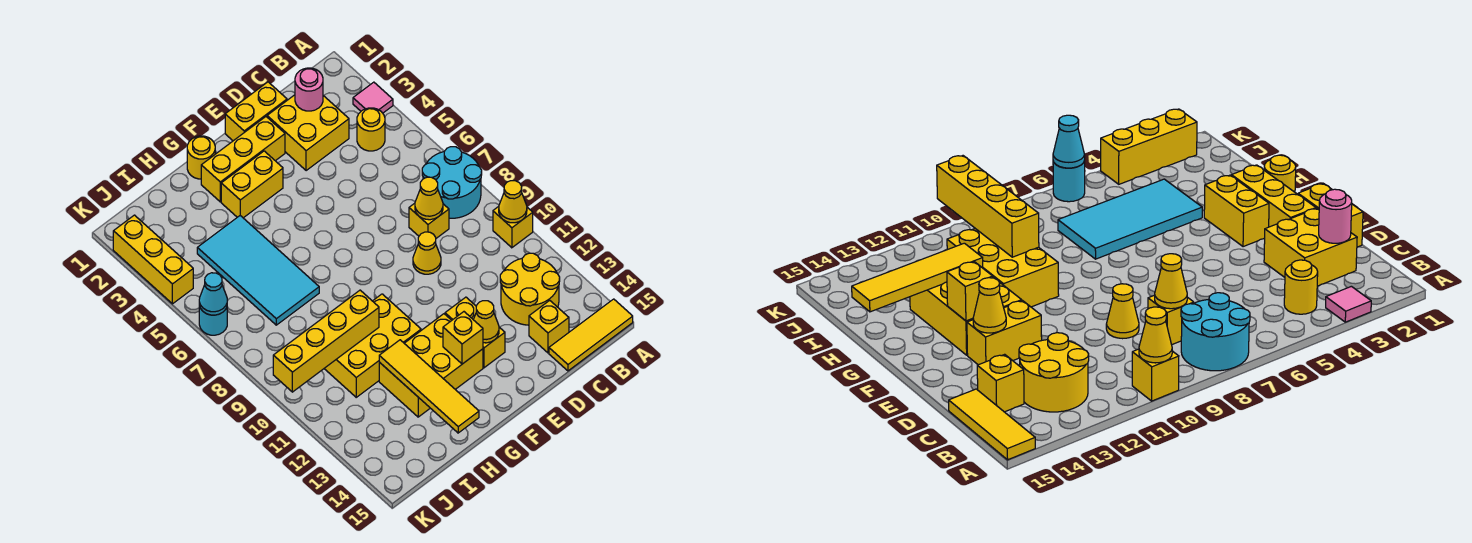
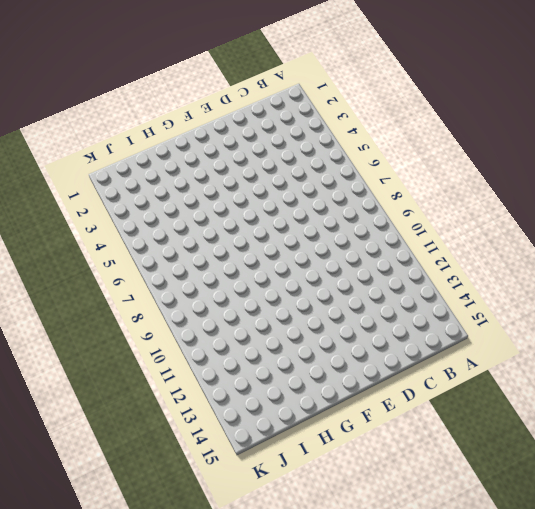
none -> pink 1x1 tile [353,82,393,113]
none -> cyan 2x2 round brick [422,147,482,218]
none -> yellow 1x1 brick [493,206,533,248]

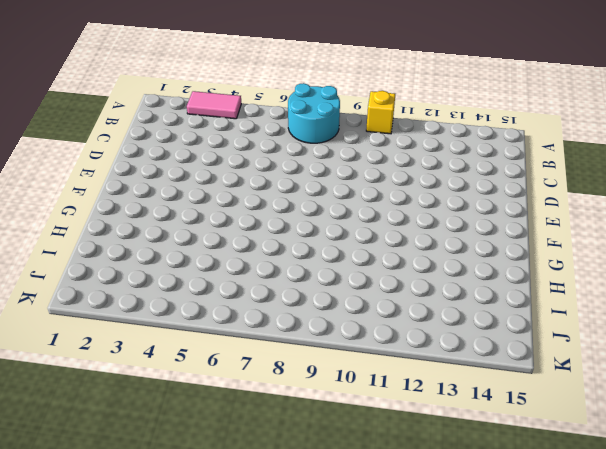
pink 1x2 tile [187,91,241,119] -> pink 1x1 tile [353,82,393,113]
none -> yellow 1x3 tile [549,299,633,371]
none -> yellow 1x1 round brick [357,108,385,151]
none -> yellow 2x2 round brick [500,253,560,325]

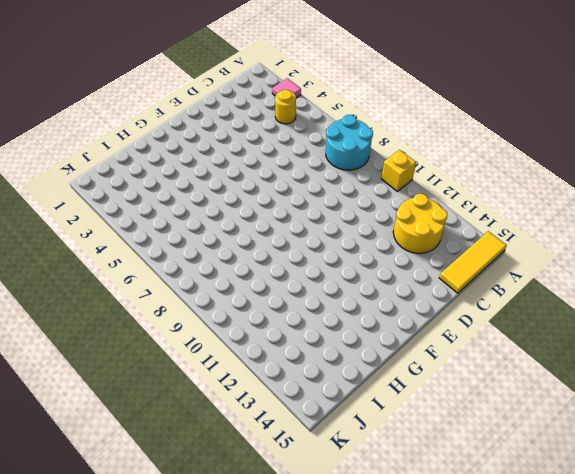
none -> yellow 2x2 brick [267,95,349,171]
none -> yellow 1x1 brick [409,203,449,238]
none -> yellow 1x1 brick [529,300,569,353]

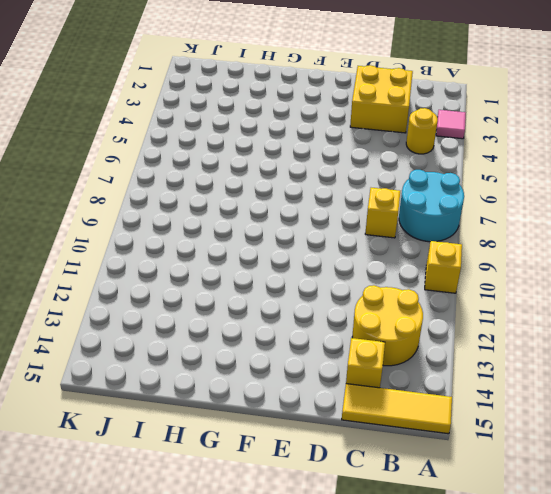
none -> yellow 1x2 brick [225,82,287,141]
none -> yellow 1x1 cone [413,232,441,274]
none -> yellow 1x3 brick [201,117,285,202]

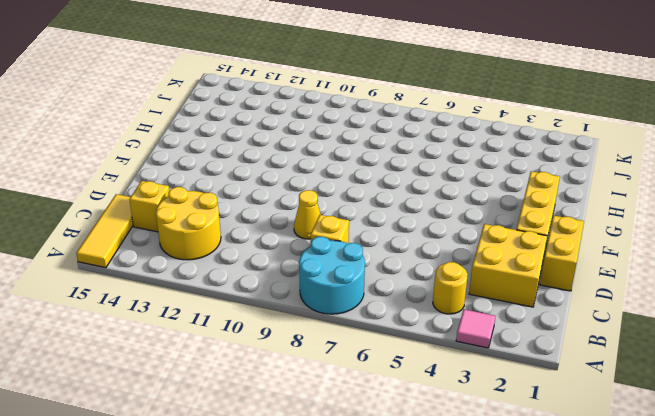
none -> yellow 1x1 brick [493,206,533,248]
none -> yellow 1x2 brick [445,297,505,368]
none -> yellow 1x2 brick [221,151,283,218]

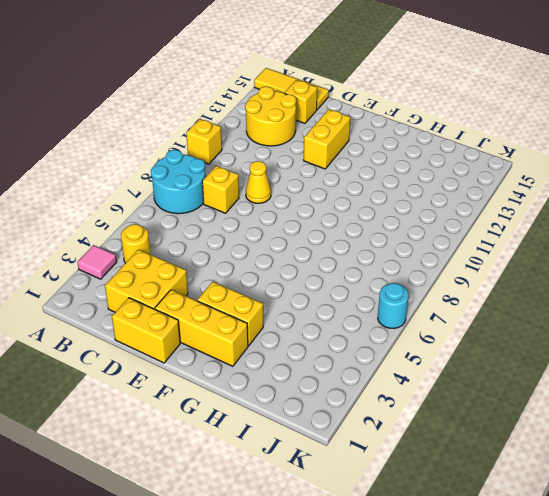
none -> yellow 2x3 brick [379,314,483,417]
none -> yellow 1x1 round brick [187,136,215,179]
none -> yellow 2x3 brick [324,294,421,397]

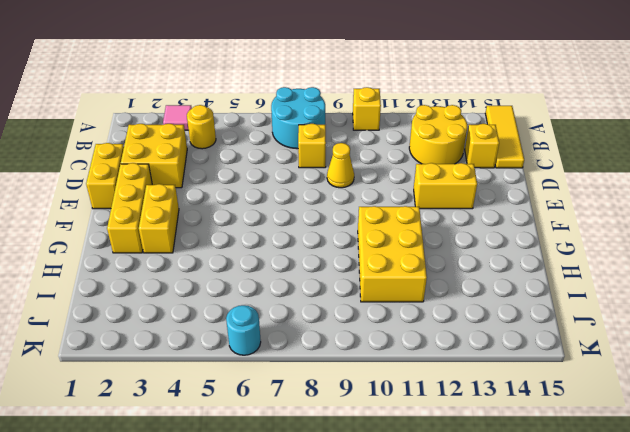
none -> yellow 2x3 brick [379,314,483,417]
none -> yellow 1x1 round brick [187,136,215,179]
none -> cyan 2x4 tile [197,216,319,325]

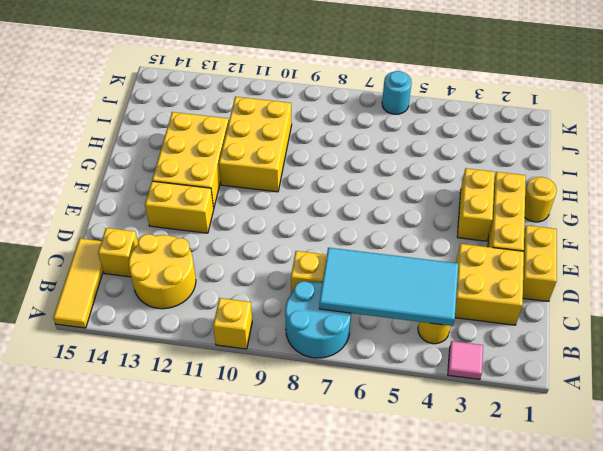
cyan 2x4 tile [319,248,458,326] -> cyan 2x4 tile moved to [197,216,319,325]
none -> yellow 1x1 cone [413,232,441,274]
none -> yellow 1x3 brick [113,215,193,304]
none -> yellow 1x1 cone [499,181,527,223]

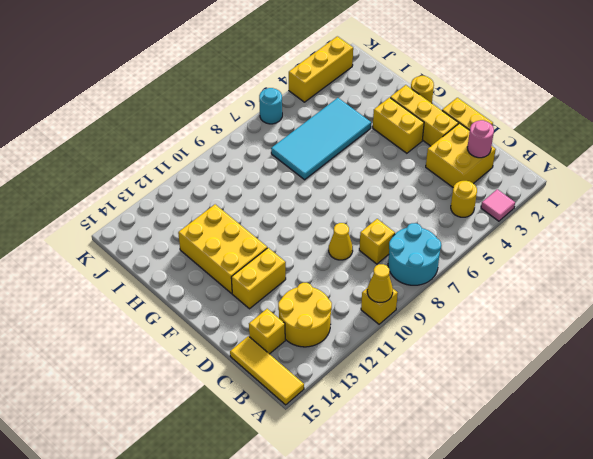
none -> yellow 2x3 brick [324,294,421,397]
none -> yellow 1x1 cone [415,177,443,220]
none -> yellow 1x1 cone [474,301,499,343]

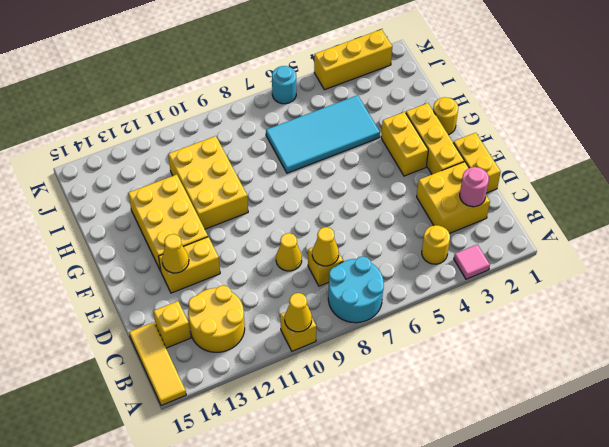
none -> yellow 1x1 brick [443,312,483,364]
none -> yellow 1x4 brick [273,290,379,392]
none -> yellow 1x4 tile [379,340,479,433]

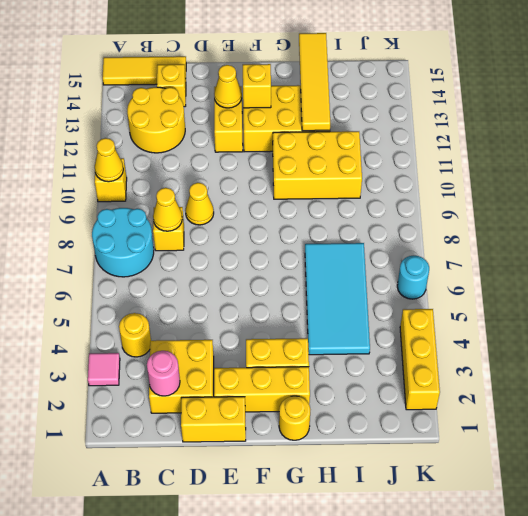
none -> yellow 1x4 brick [273,290,379,392]
none -> cyan 1x1 cone [199,273,227,315]

